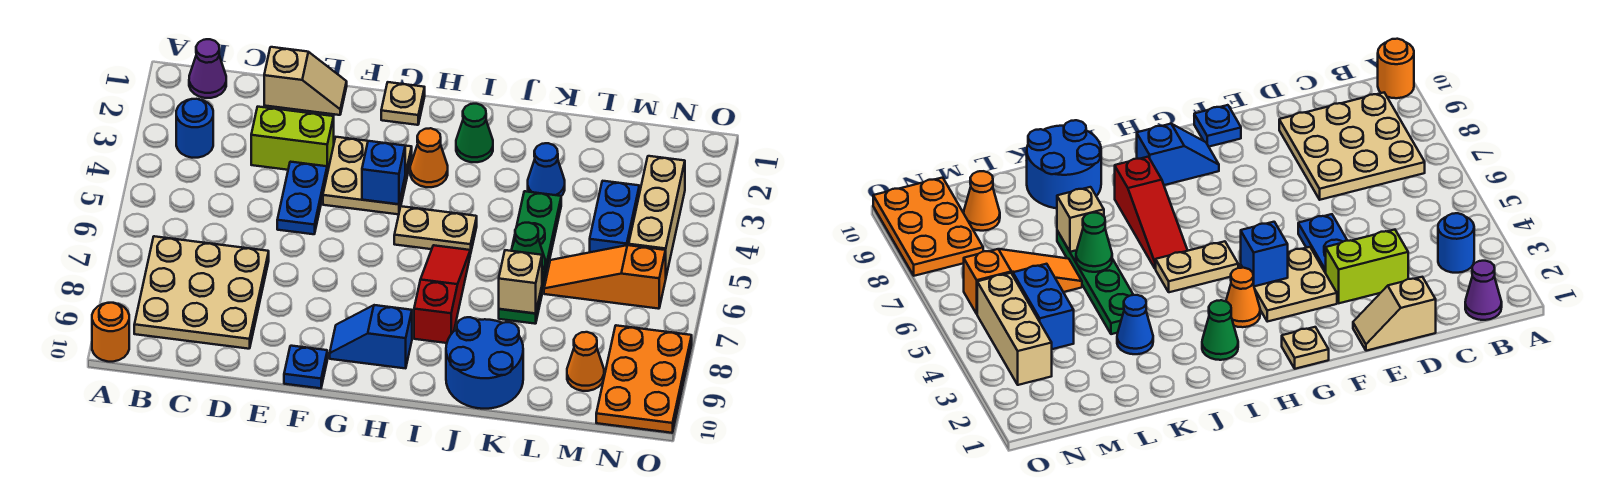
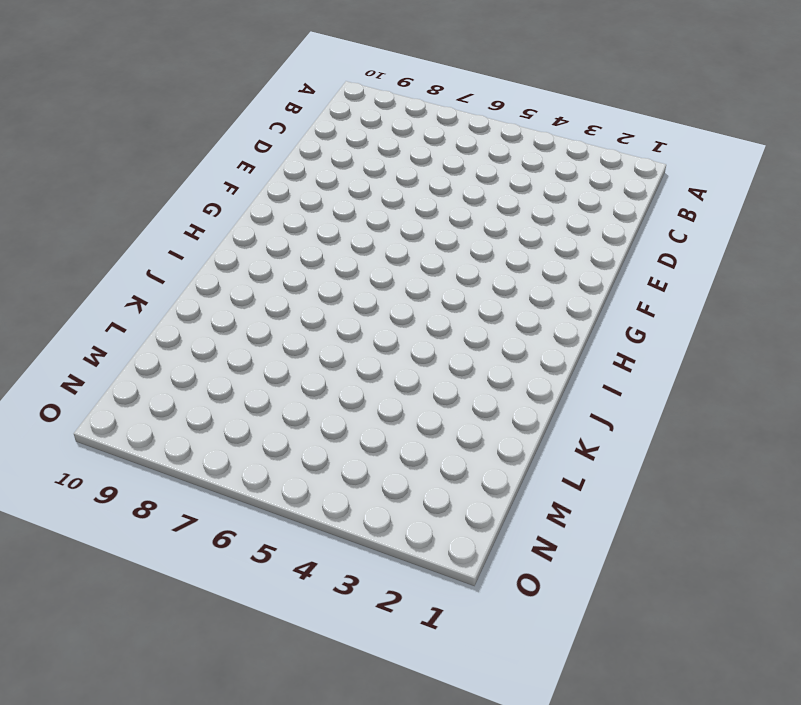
none -> orange 1x1 round brick [92,303,129,362]
none -> purple 1x1 cone [189,39,226,98]
none -> blue 1x1 round brick [176,99,213,158]

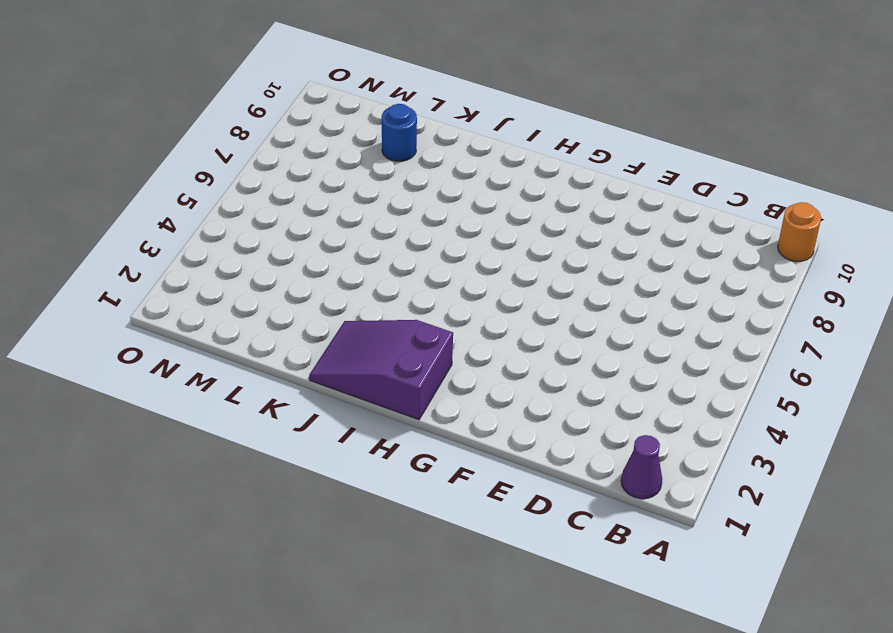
purple 2x3 slope [309,320,453,420] -> green 1x1 cone [456,104,493,162]
blue 1x1 round brick [382,104,417,161] -> blue 1x1 round brick moved to [176,99,213,158]
none -> tan 3x3 plate [134,236,269,349]
none -> tan 1x2 slope [264,47,347,115]
none -> lime 1x2 brick [251,107,334,173]

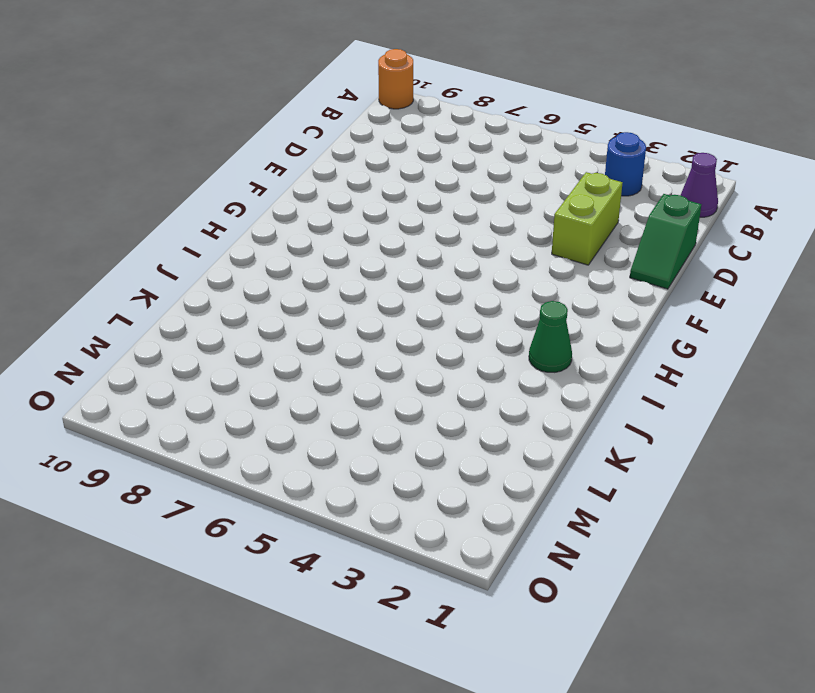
green 1x2 slope [630,194,701,289] -> tan 1x2 slope [264,47,347,115]
none -> tan 3x3 plate [134,236,269,349]
none -> blue 1x2 plate [277,162,327,234]
none -> tan 2x2 plate [323,137,412,214]

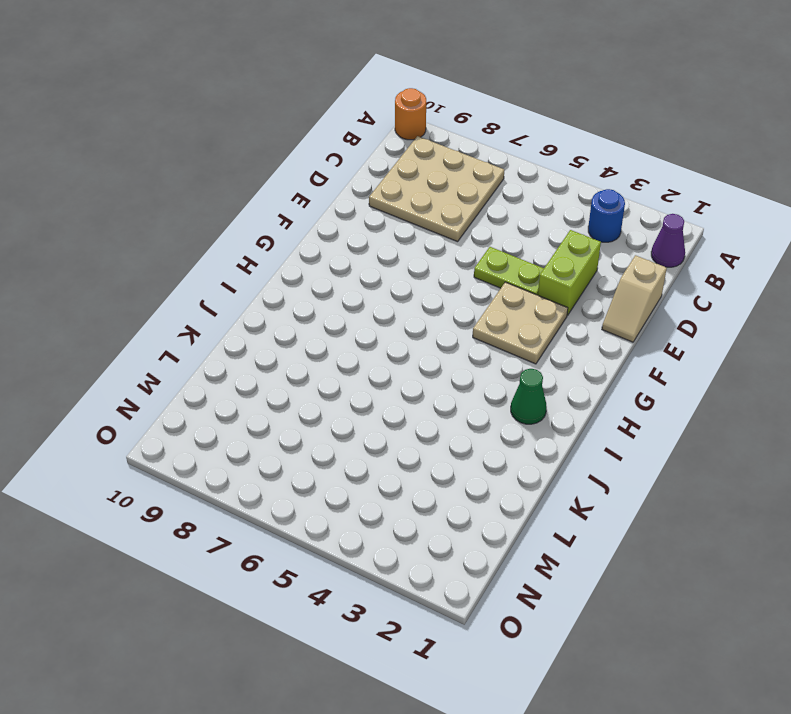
lime 1x2 plate [474,247,544,295] -> blue 1x2 plate [277,162,327,234]
none -> blue 1x1 plate [284,346,327,388]
none -> tan 1x1 plate [381,82,425,125]
none -> blue 1x2 slope [330,305,412,368]

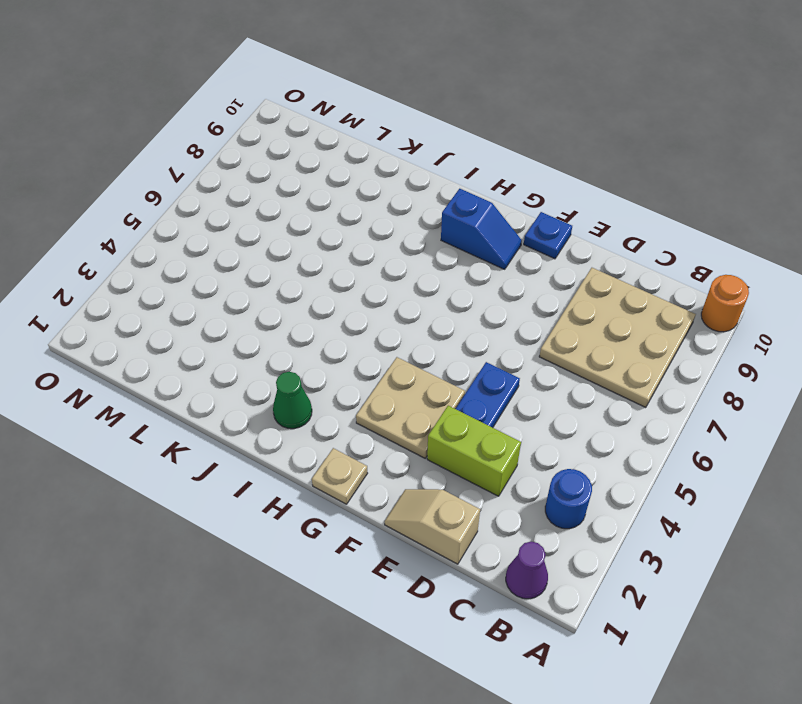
none -> orange 1x1 cone [410,128,448,187]
none -> tan 1x2 plate [394,206,477,254]
none -> red 1x3 slope [414,245,470,343]

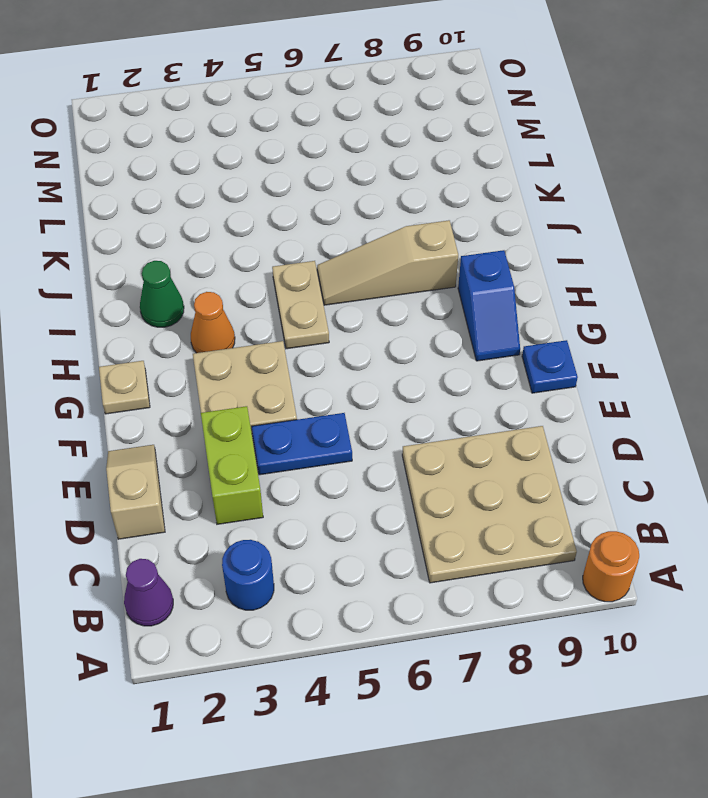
tan 1x3 slope [317,220,458,305] -> red 1x3 slope [414,245,470,343]
none -> blue 2x2 round brick [446,317,523,409]
none -> blue 1x1 cone [528,143,565,196]
none -> green 1x4 plate [499,191,561,324]

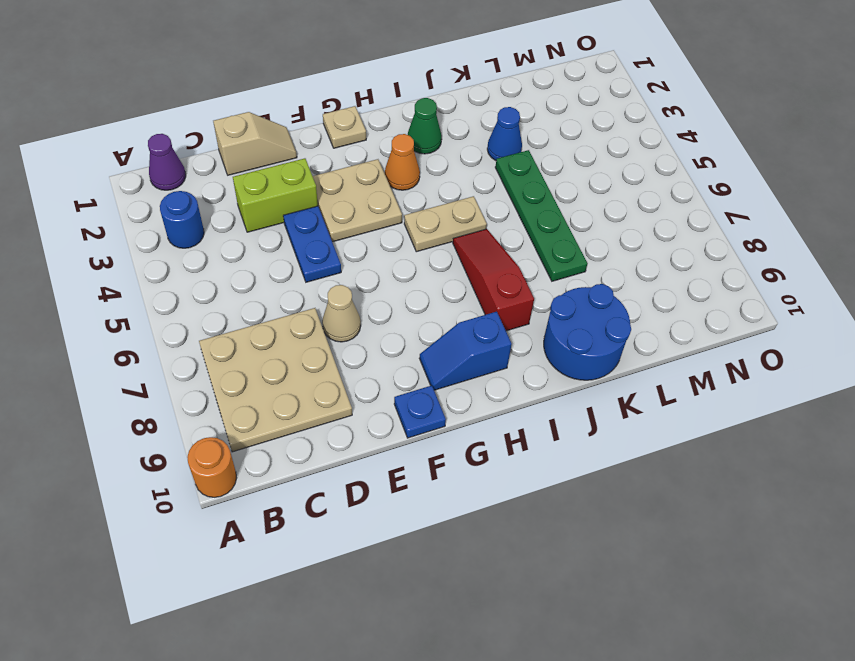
tan 1x1 cone [322,285,361,342] -> none
none -> orange 1x3 slope [544,245,666,309]
none -> blue 1x2 brick [590,181,639,252]
none -> orange 1x1 cone [567,332,604,391]

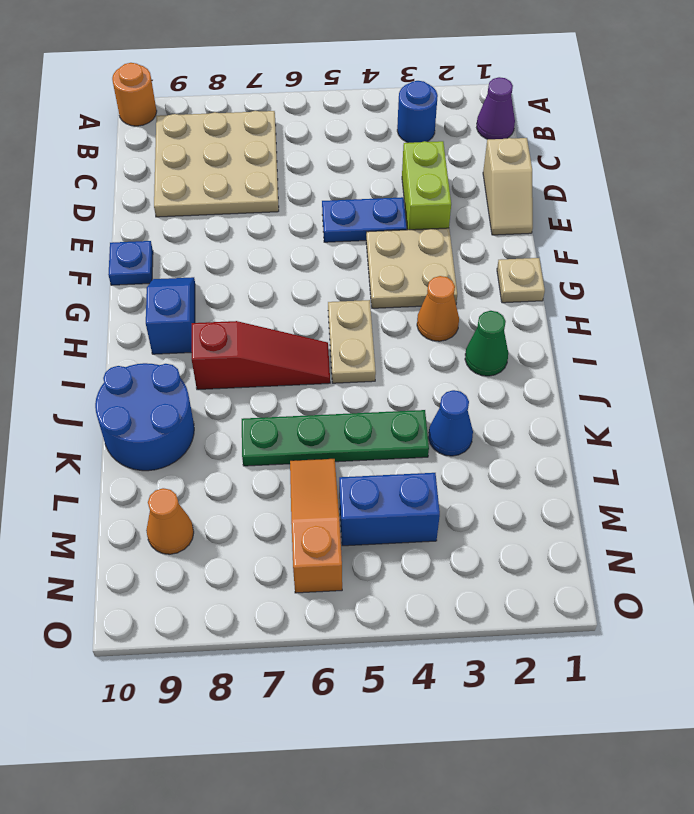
none -> tan 1x3 brick [629,156,685,276]
none -> orange 2x3 plate [596,325,692,433]
none -> blue 1x1 brick [362,141,405,204]

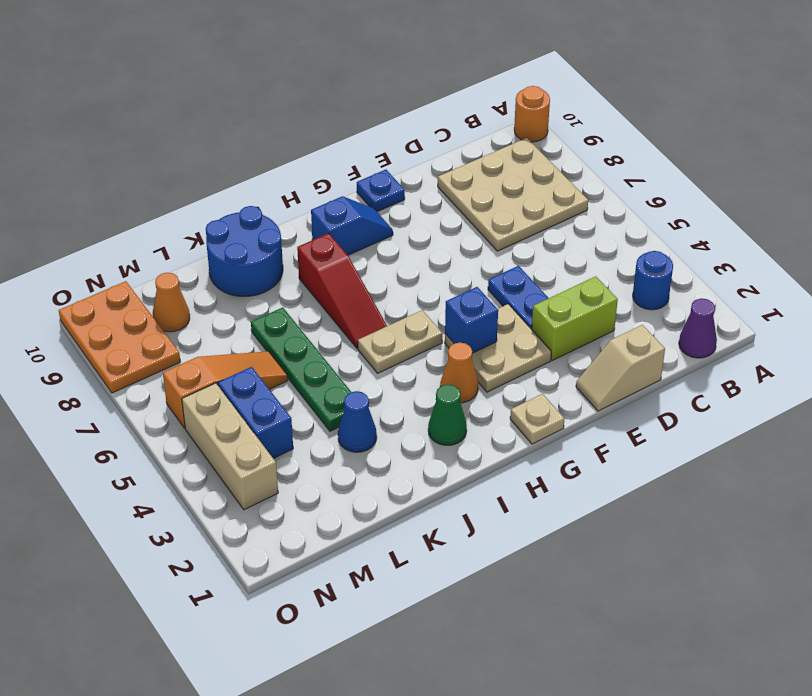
none -> green 1x1 cone [511,223,545,275]
none -> tan 1x1 brick [499,250,542,313]

